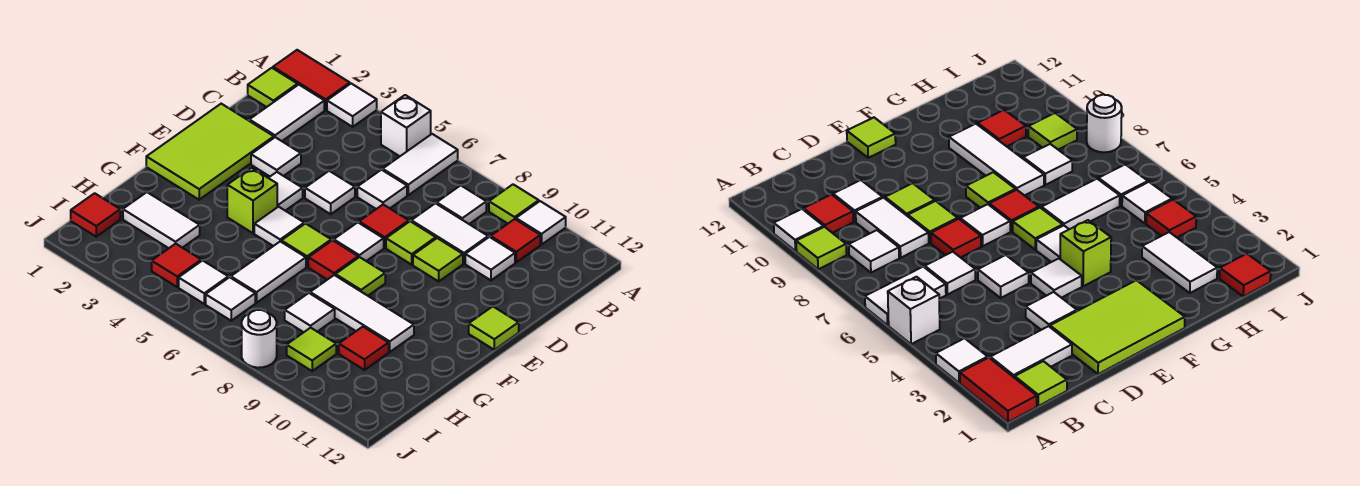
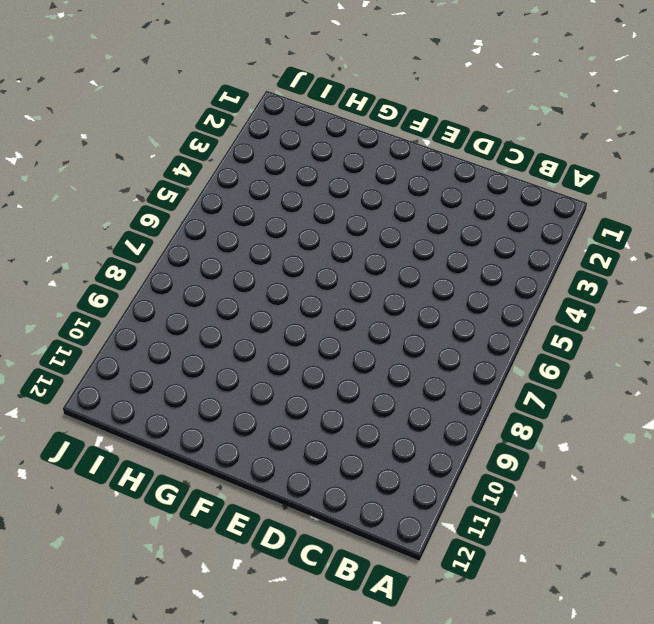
none -> red 1x2 tile [273,50,350,110]
none -> white 1x1 tile [327,84,377,127]
none -> white 1x1 brick [381,95,431,156]
none -> white 1x2 tile [383,134,458,195]

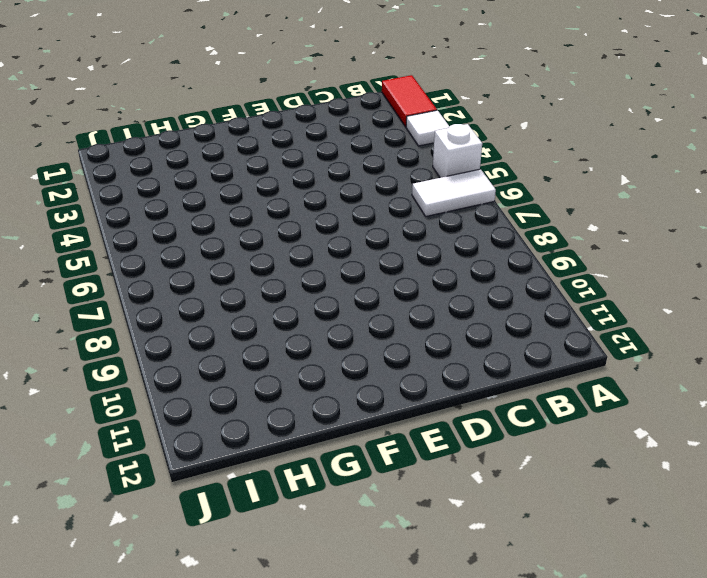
none -> lime 1x1 tile [489,184,539,223]
none -> white 1x1 tile [516,201,566,244]
none -> lime 1x1 tile [248,68,297,107]
none -> white 1x2 tile [249,85,324,141]

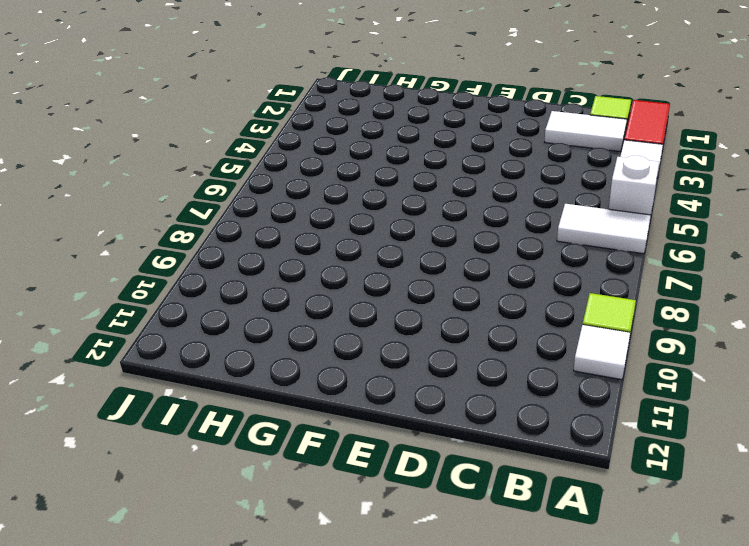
none -> white 1x1 tile [437,185,486,224]
none -> red 1x1 tile [491,219,540,262]
none -> white 1x1 tile [357,170,407,209]
none -> white 1x2 tile [411,203,488,263]

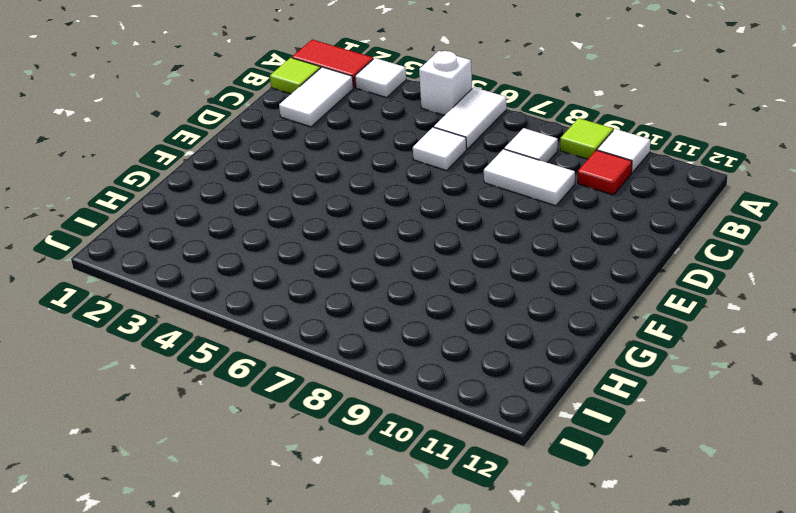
none -> white 1x1 tile [465,237,515,280]
none -> lime 2x3 tile [146,104,274,200]
none -> white 1x1 tile [251,137,301,176]
none -> white 1x1 tile [305,171,355,214]

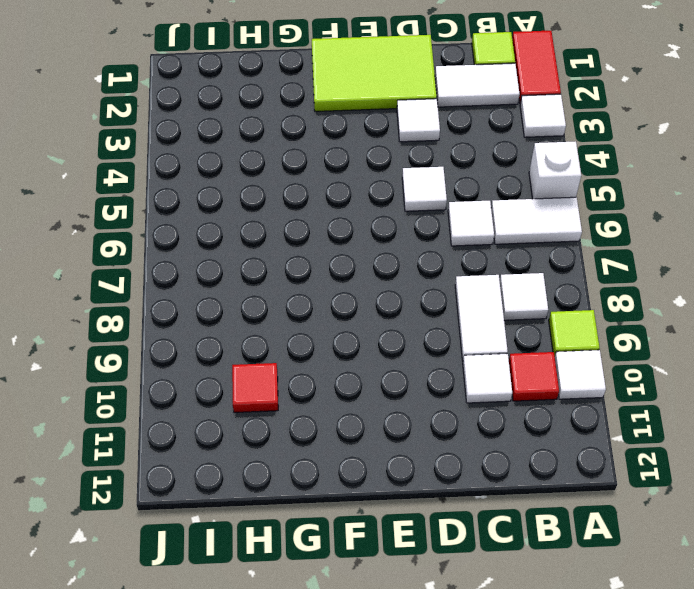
none -> red 1x1 tile [359,205,409,248]
none -> lime 1x1 tile [386,221,436,265]
none -> lime 1x1 tile [413,238,463,281]
none -> white 1x1 tile [269,172,303,211]

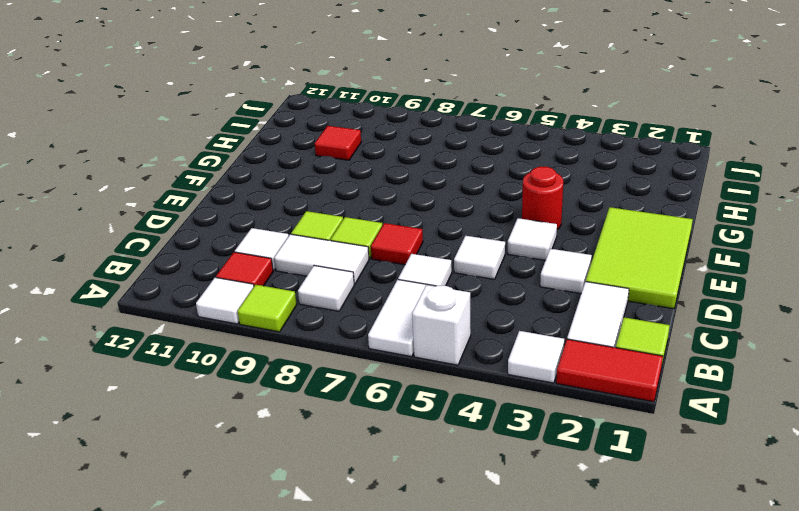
red 1x1 round brick [522,167,563,229] -> lime 1x1 brick [227,168,277,233]
none -> white 1x1 tile [334,222,384,261]
none -> lime 1x1 tile [469,307,519,350]
none -> white 1x1 tile [254,207,304,246]
none -> lime 1x1 tile [281,224,331,267]

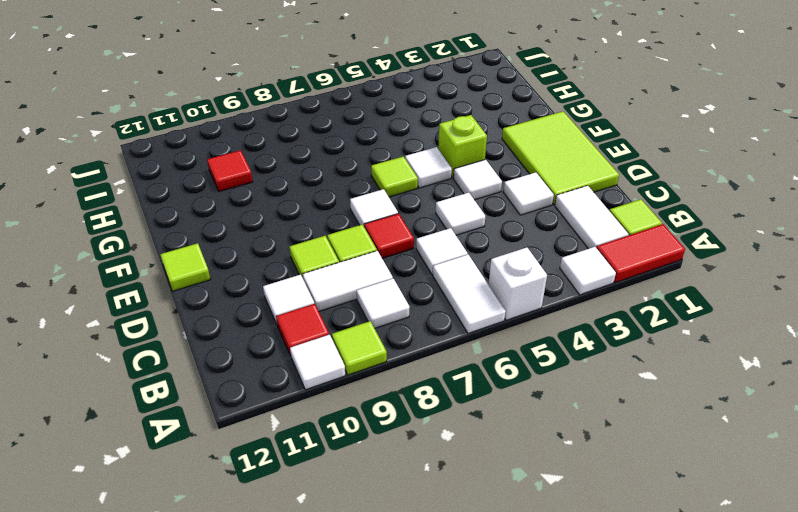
none -> red 1x1 tile [308,240,358,280]
none -> lime 1x1 tile [335,257,385,296]
none -> white 1x2 tile [231,241,306,303]
none -> white 1x3 tile [310,275,414,352]

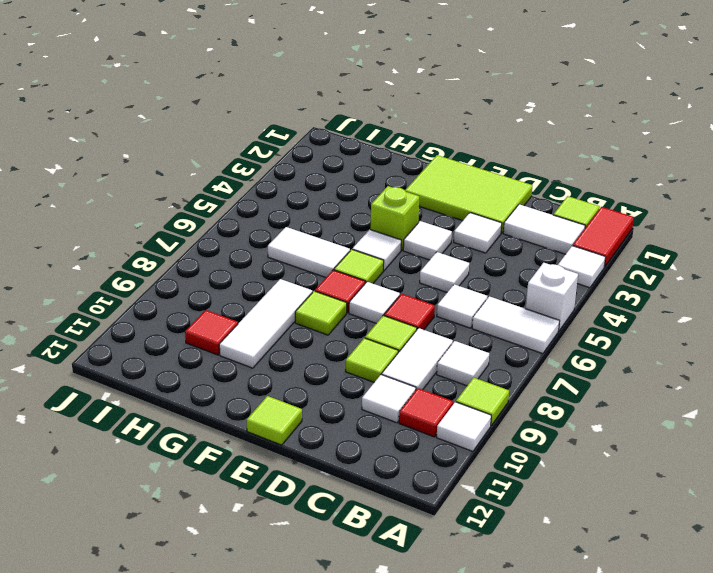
none -> white 1x2 tile [123,192,200,248]
none -> white 1x1 tile [285,293,335,332]
none -> red 1x1 tile [71,193,120,237]
none -> red 1x1 tile [152,244,201,287]

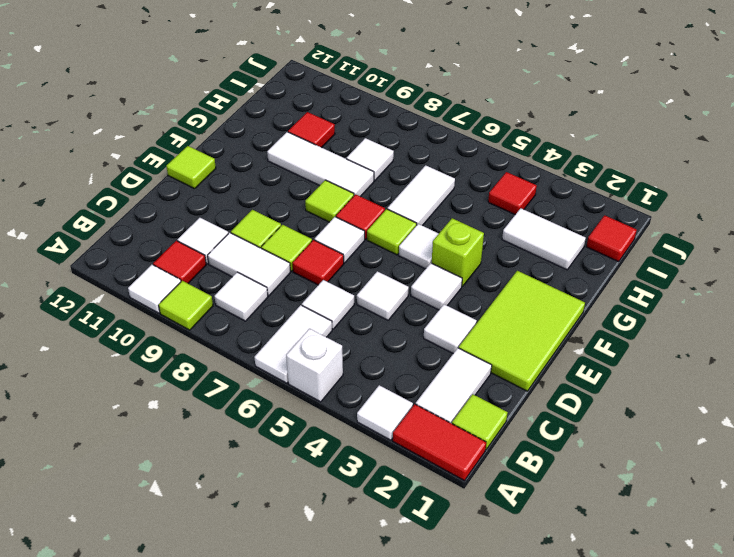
none -> white 1x1 tile [179,260,228,304]
none -> white 1x1 tile [206,277,255,321]
none -> lime 1x1 tile [287,328,336,371]
none -> white 1x1 round brick [242,310,277,368]

